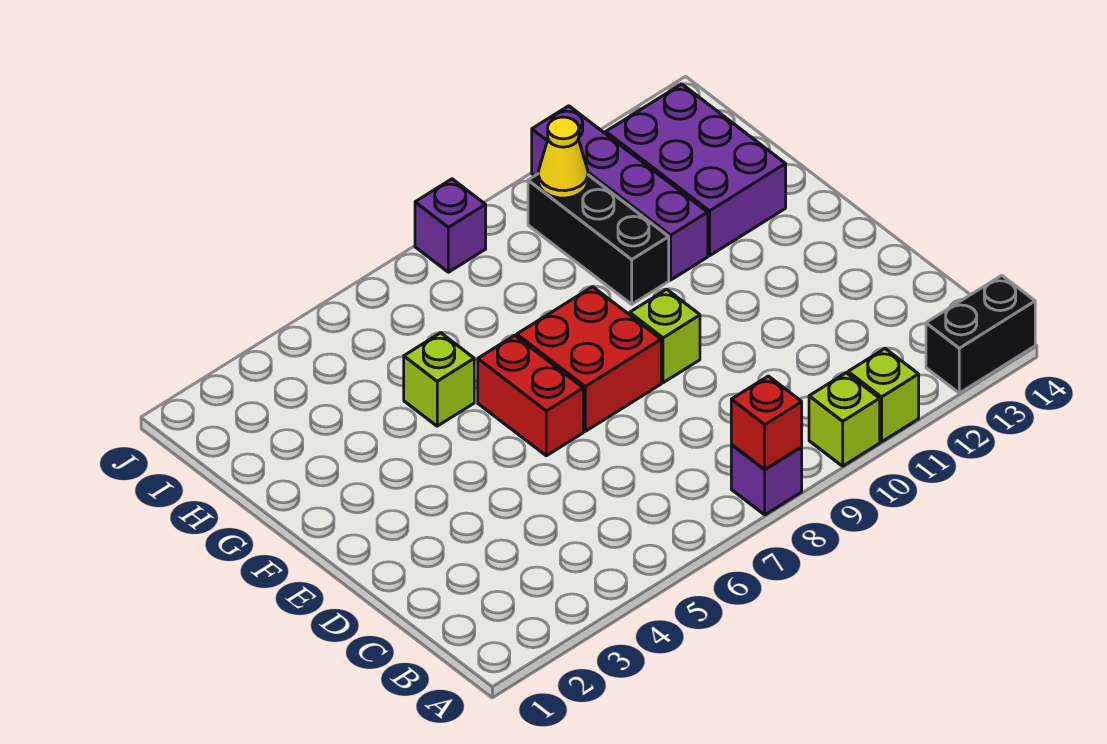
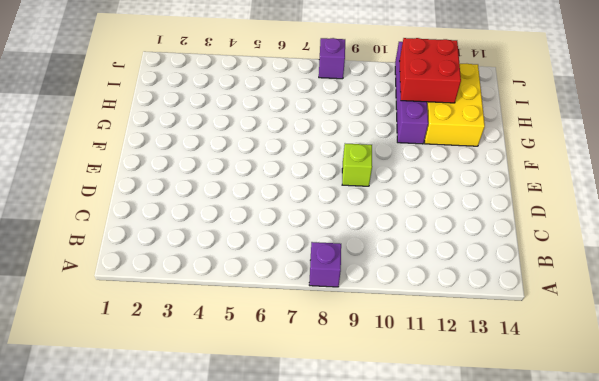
yellow 2x3 brick [424,64,485,146] -> purple 2x3 brick [606,84,786,256]
red 2x2 brick [399,38,461,103] -> red 2x2 brick moved to [517,287,661,431]
none -> lime 1x1 brick [809,373,880,466]
none -> lime 1x1 brick [848,349,919,442]
none -> black 1x2 brick [926,275,1035,393]

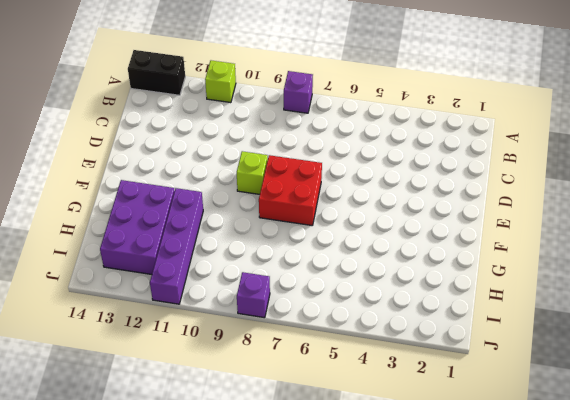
none -> lime 1x1 brick [809,373,880,466]
none -> red 1x2 brick [478,335,583,456]
none -> lime 1x1 brick [404,333,474,426]

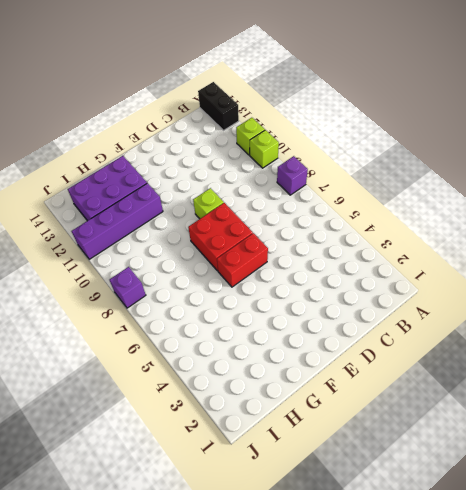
none -> lime 1x1 brick [404,333,474,426]
none -> black 1x3 brick [528,174,669,304]
none -> red 1x1 brick [731,376,802,470]

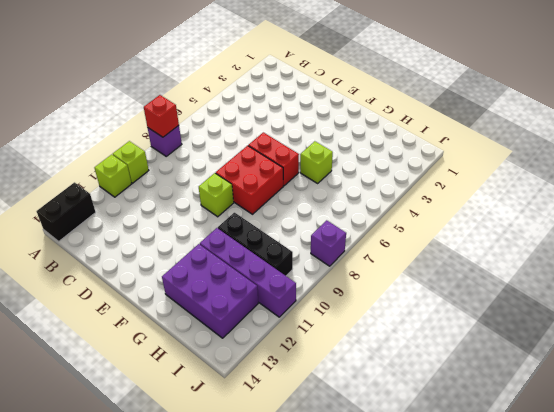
none -> yellow 1x1 cone [538,117,588,198]

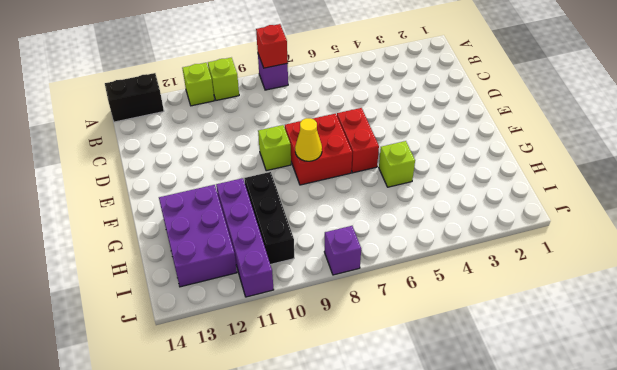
yellow 1x1 cone [295,118,322,161] -> yellow 1x1 cone moved to [538,117,588,198]

